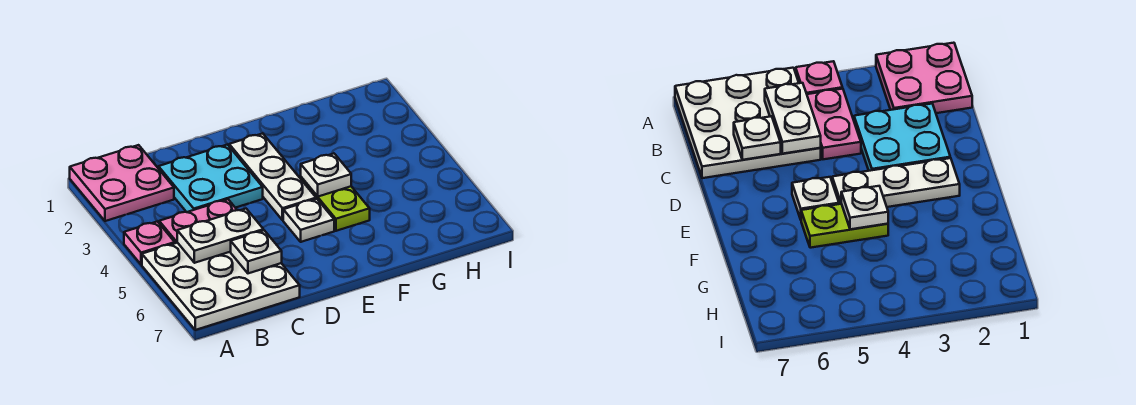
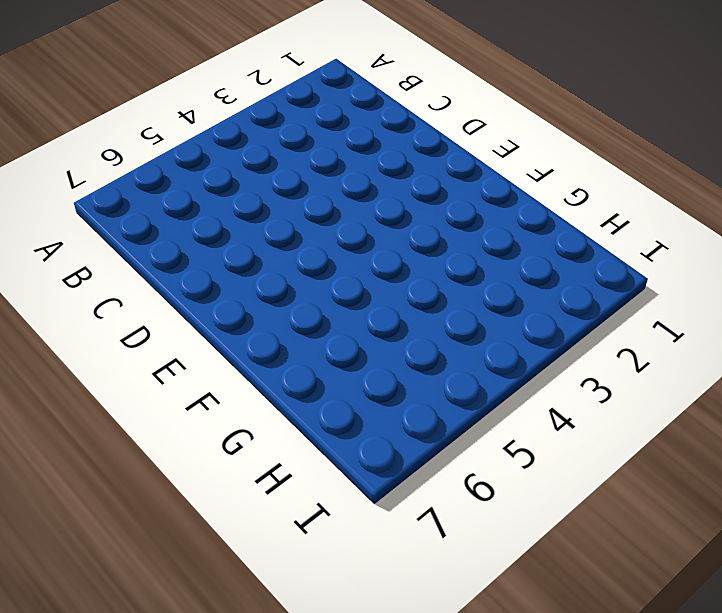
none -> pink 2x2 plate [70,145,174,221]
none -> pink 1x1 plate [124,222,175,265]

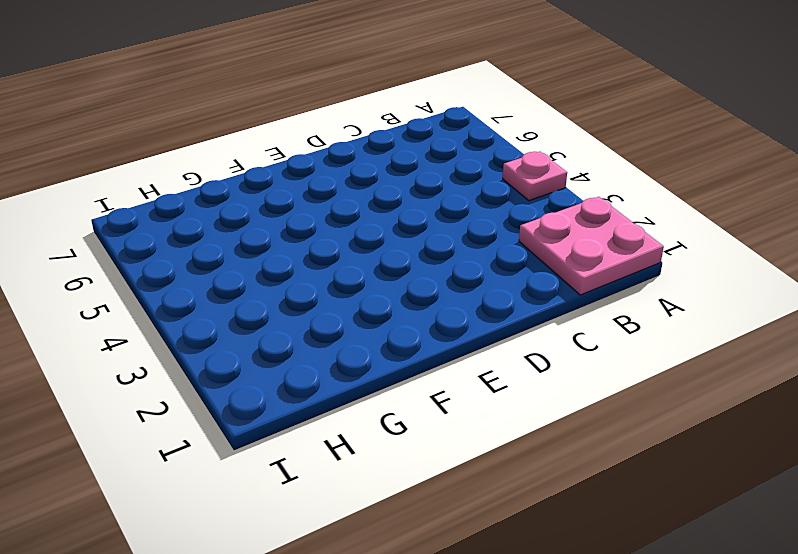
none -> white 3x3 plate [142,243,300,330]
none -> pink 1x2 plate [159,199,237,243]

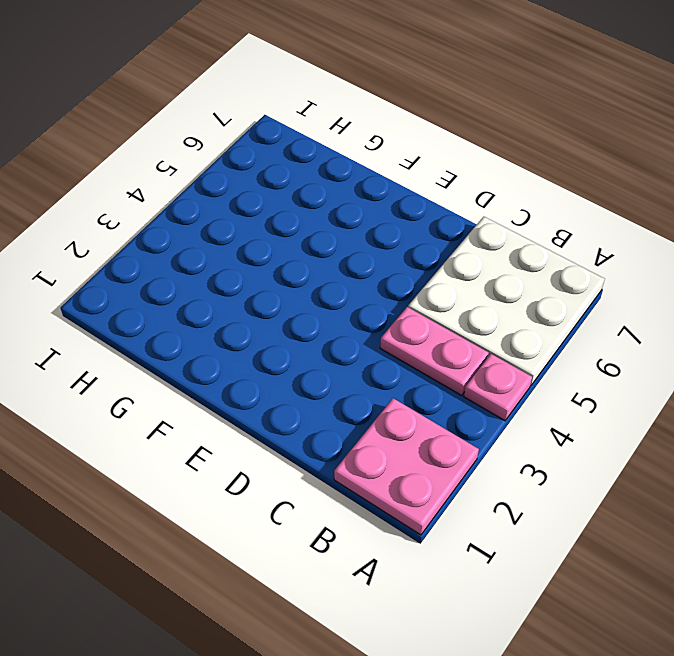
none -> cyan 2x2 plate [158,145,263,212]
none -> white 1x3 plate [229,133,316,220]

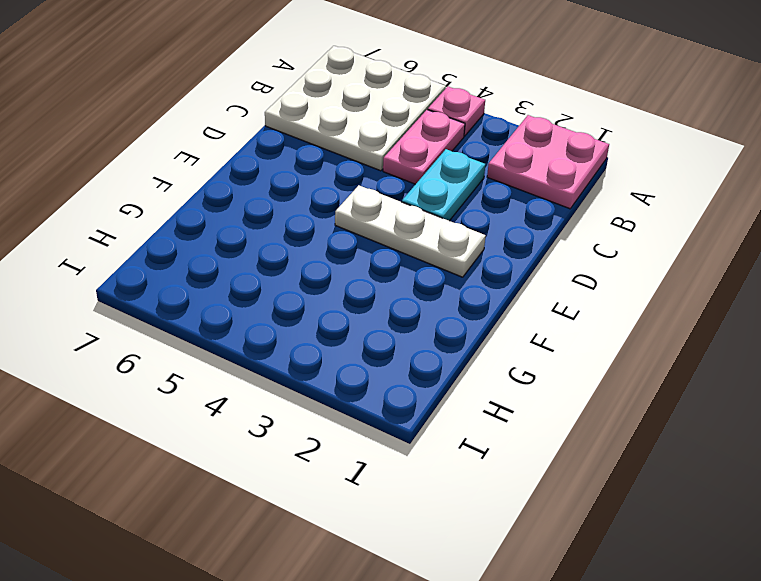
cyan 1x2 plate [402,149,485,221] -> cyan 2x2 plate [158,145,263,212]
none -> white 1x1 plate [283,199,334,242]
none -> lime 1x2 plate [301,177,370,231]

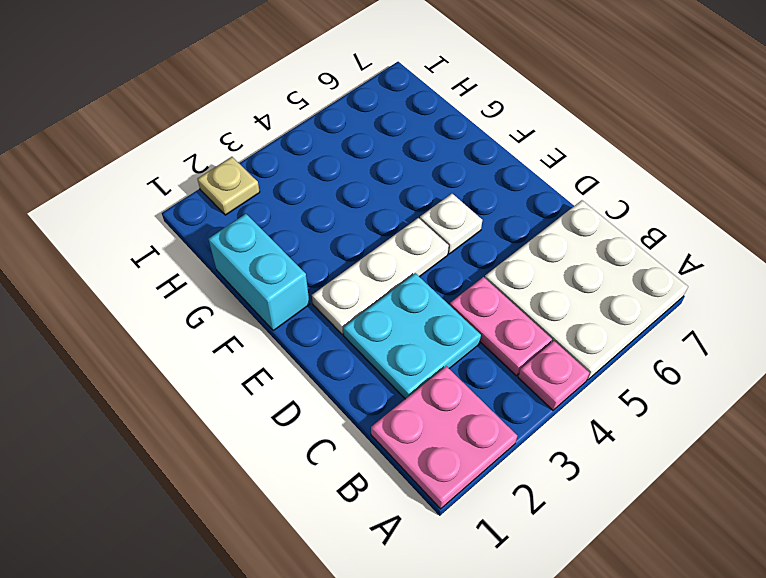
cyan 1x2 brick [209,214,309,330] -> none
tan 1x1 plate [197,157,260,215] -> none
none -> lime 1x2 plate [301,177,370,231]
none -> white 1x2 plate [177,209,263,263]

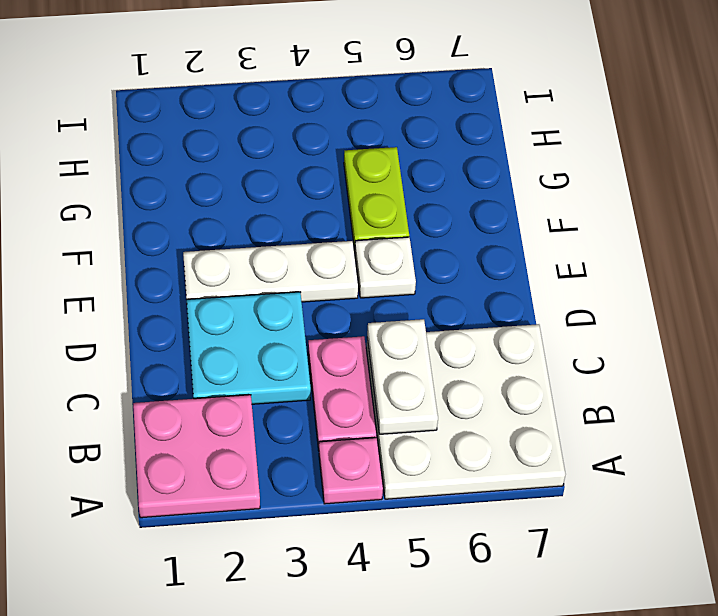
lime 1x2 plate [344,147,409,251] -> lime 1x2 plate turned to [301,177,370,231]
none -> white 1x1 plate [231,230,282,273]
none -> white 1x1 plate [301,154,351,197]

